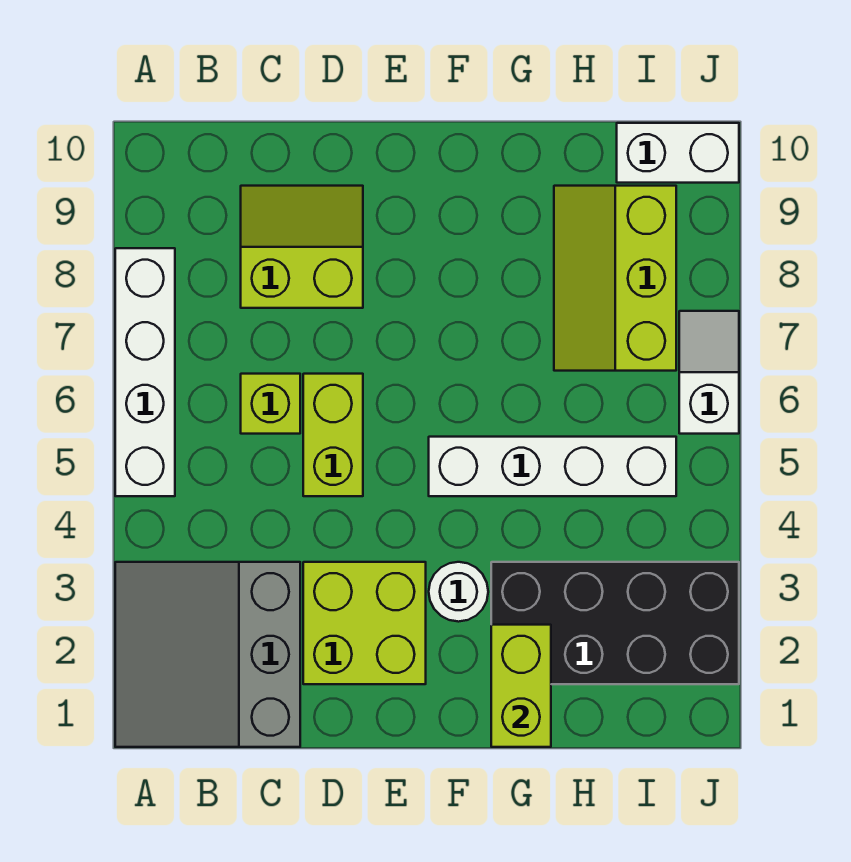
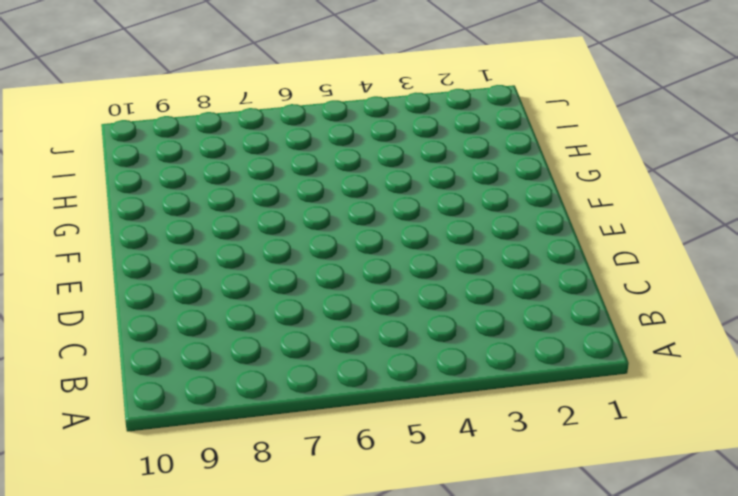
none -> grey 3x3 slope [115,562,300,747]
none -> white 1x4 brick [115,248,175,496]
none -> lime 1x1 brick [241,374,300,434]

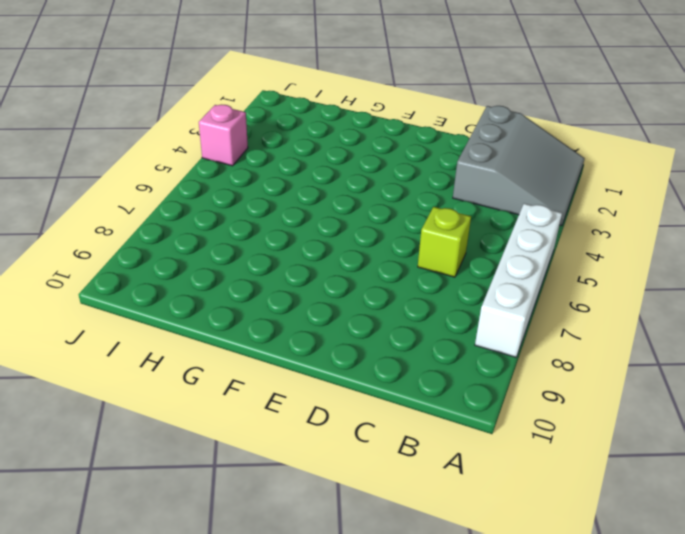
pink 1x1 brick [199,105,248,166] -> none
none -> lime 2x2 slope [241,186,363,308]
none -> lime 2x2 brick [303,562,426,684]
none -> lime 1x2 brick [303,374,363,496]

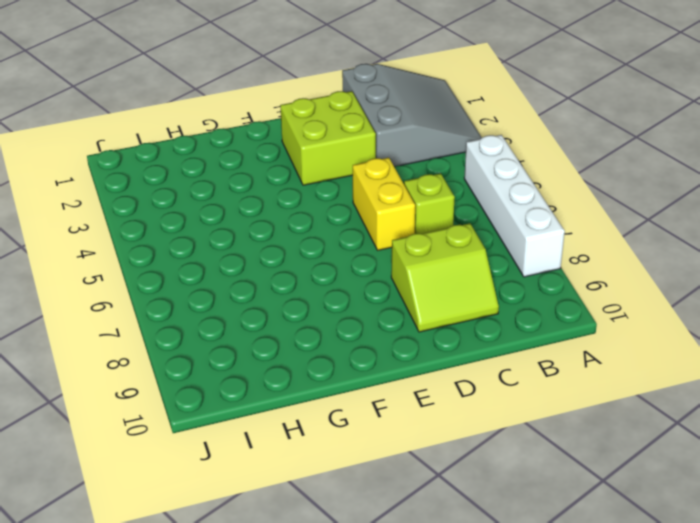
yellow 1x2 brick [353,158,415,250] -> lime 1x2 brick [303,374,363,496]
none -> white 1x1 round brick [429,562,488,622]
none -> white 1x4 brick [429,437,676,496]
none -> black 2x4 brick [491,562,739,684]

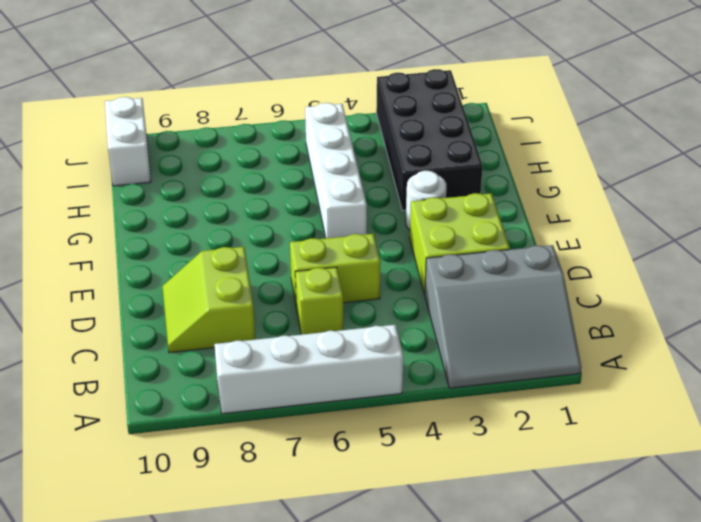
none -> lime 2x3 slope [554,186,676,371]
none -> white 1x2 slope [679,311,739,434]
none -> lime 1x2 brick [491,625,551,747]

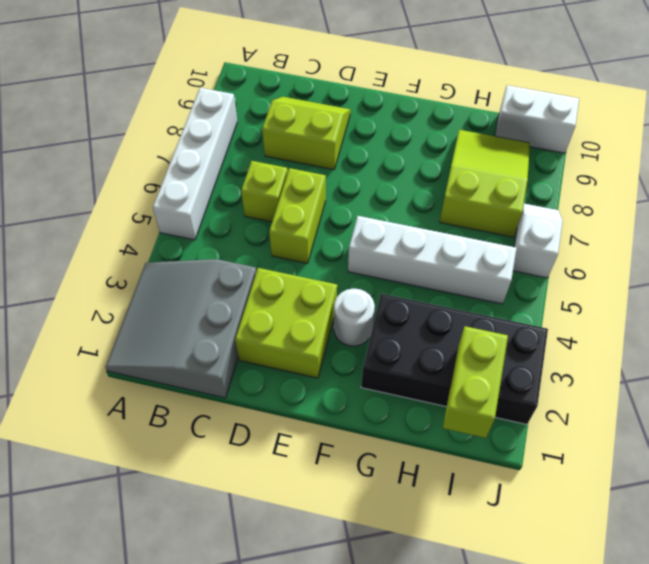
lime 2x3 slope [440,130,530,237] -> lime 2x3 slope turned to [554,186,676,371]
lime 1x2 brick [443,326,508,438] -> lime 1x2 brick moved to [491,625,551,747]

